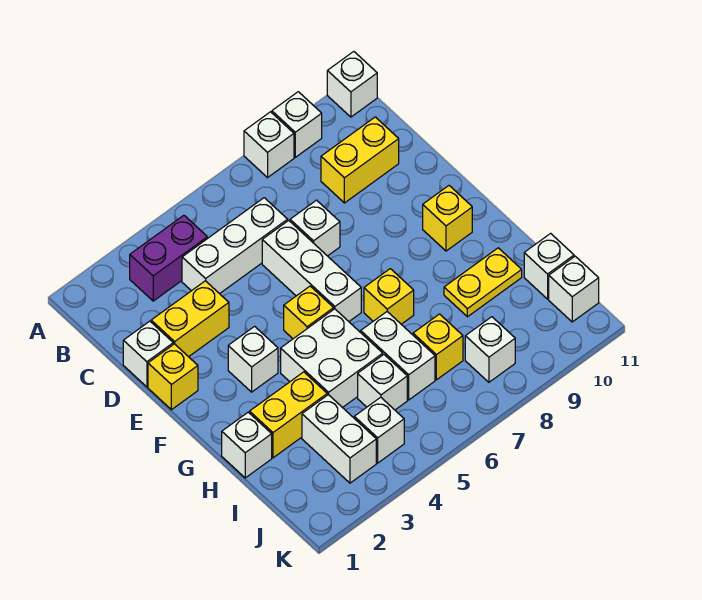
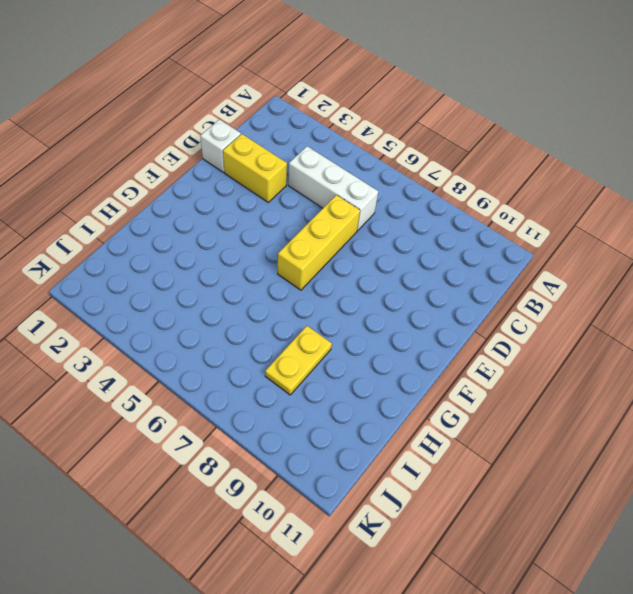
yellow 1x3 brick [278,195,360,290] -> white 1x3 brick [262,220,361,321]
yellow 1x2 plate [265,326,332,395] -> yellow 1x2 plate turned to [444,248,522,317]
none -> white 1x1 brick [244,112,294,178]
none -> white 1x1 brick [272,92,322,157]
none -> white 1x1 brick [327,52,377,117]

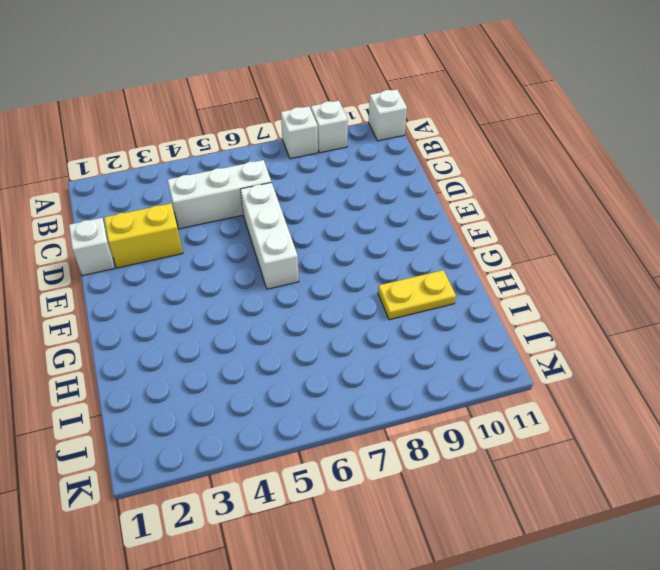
none -> purple 1x2 brick [130,215,207,301]
none -> yellow 1x2 brick [321,117,399,203]
none -> white 1x1 brick [290,200,340,256]

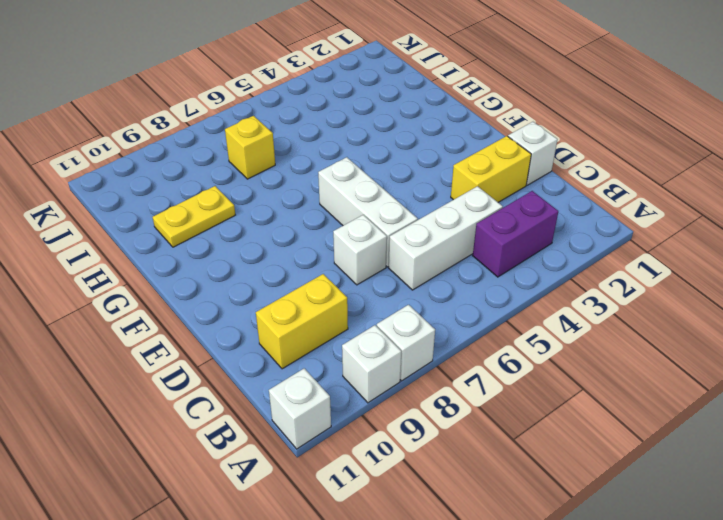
none -> yellow 1x1 brick [148,344,198,410]
none -> white 1x1 brick [228,326,278,392]
none -> yellow 1x1 brick [284,286,334,339]

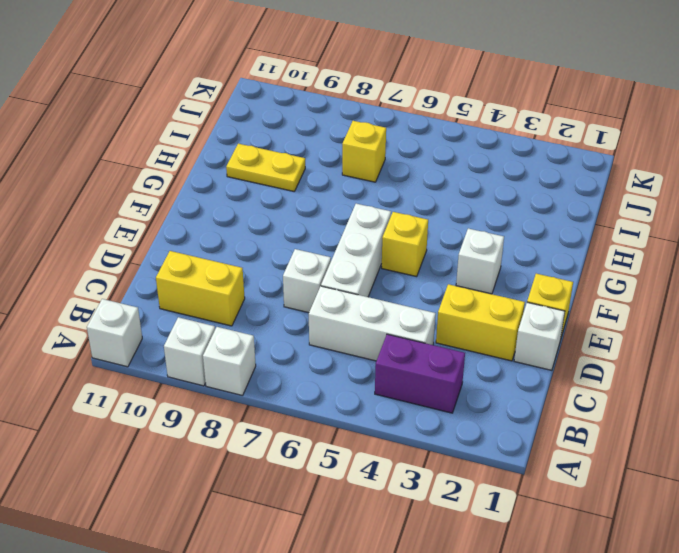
none -> yellow 1x1 brick [423,186,472,251]
none -> white 2x2 brick [281,309,383,408]
none -> yellow 1x1 brick [364,269,414,324]

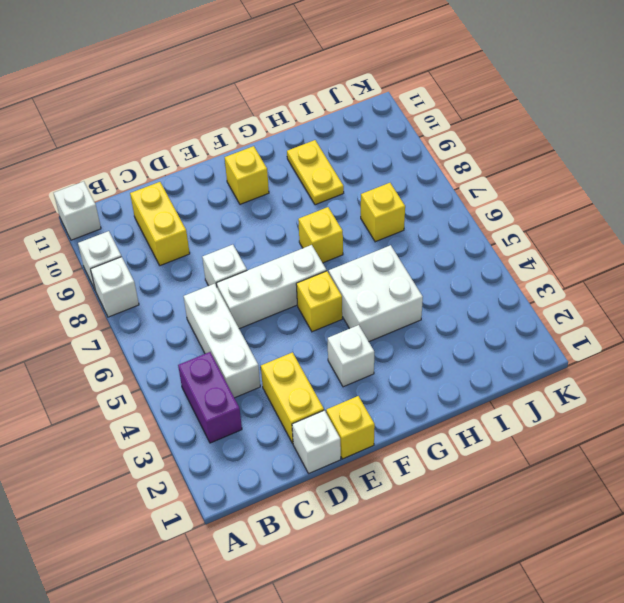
none -> white 1x1 brick [222,412,272,478]
none -> yellow 1x2 brick [250,372,327,458]
none -> white 1x2 brick [361,312,435,400]

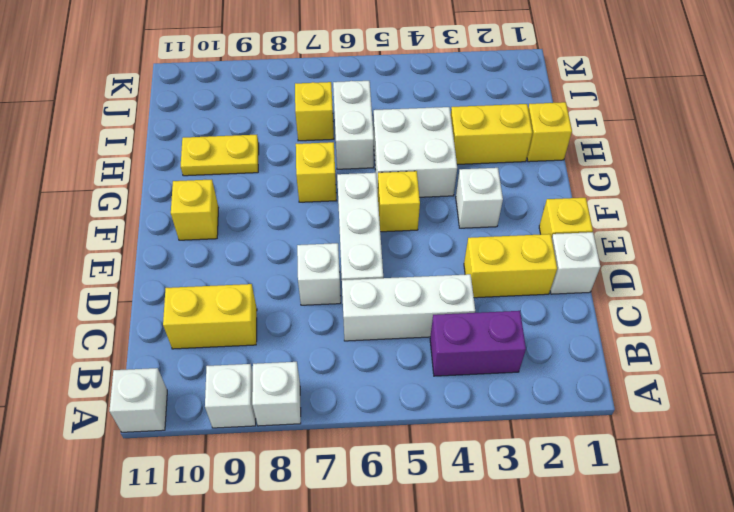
yellow 1x1 brick [527,102,572,162] -> white 1x1 brick [222,412,272,478]
none -> white 1x2 brick [302,395,376,483]
none -> white 1x1 brick [358,355,407,410]
none -> white 1x1 brick [524,233,574,299]

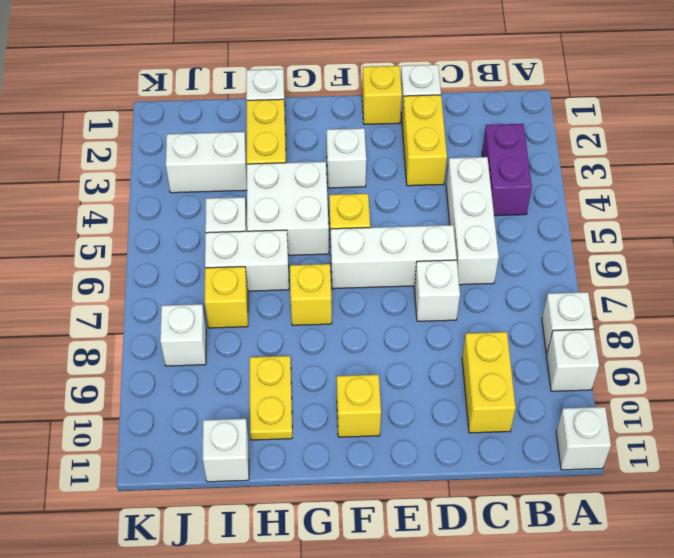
none -> white 1x1 brick [354,397,404,463]
none -> white 1x1 brick [549,256,599,322]

